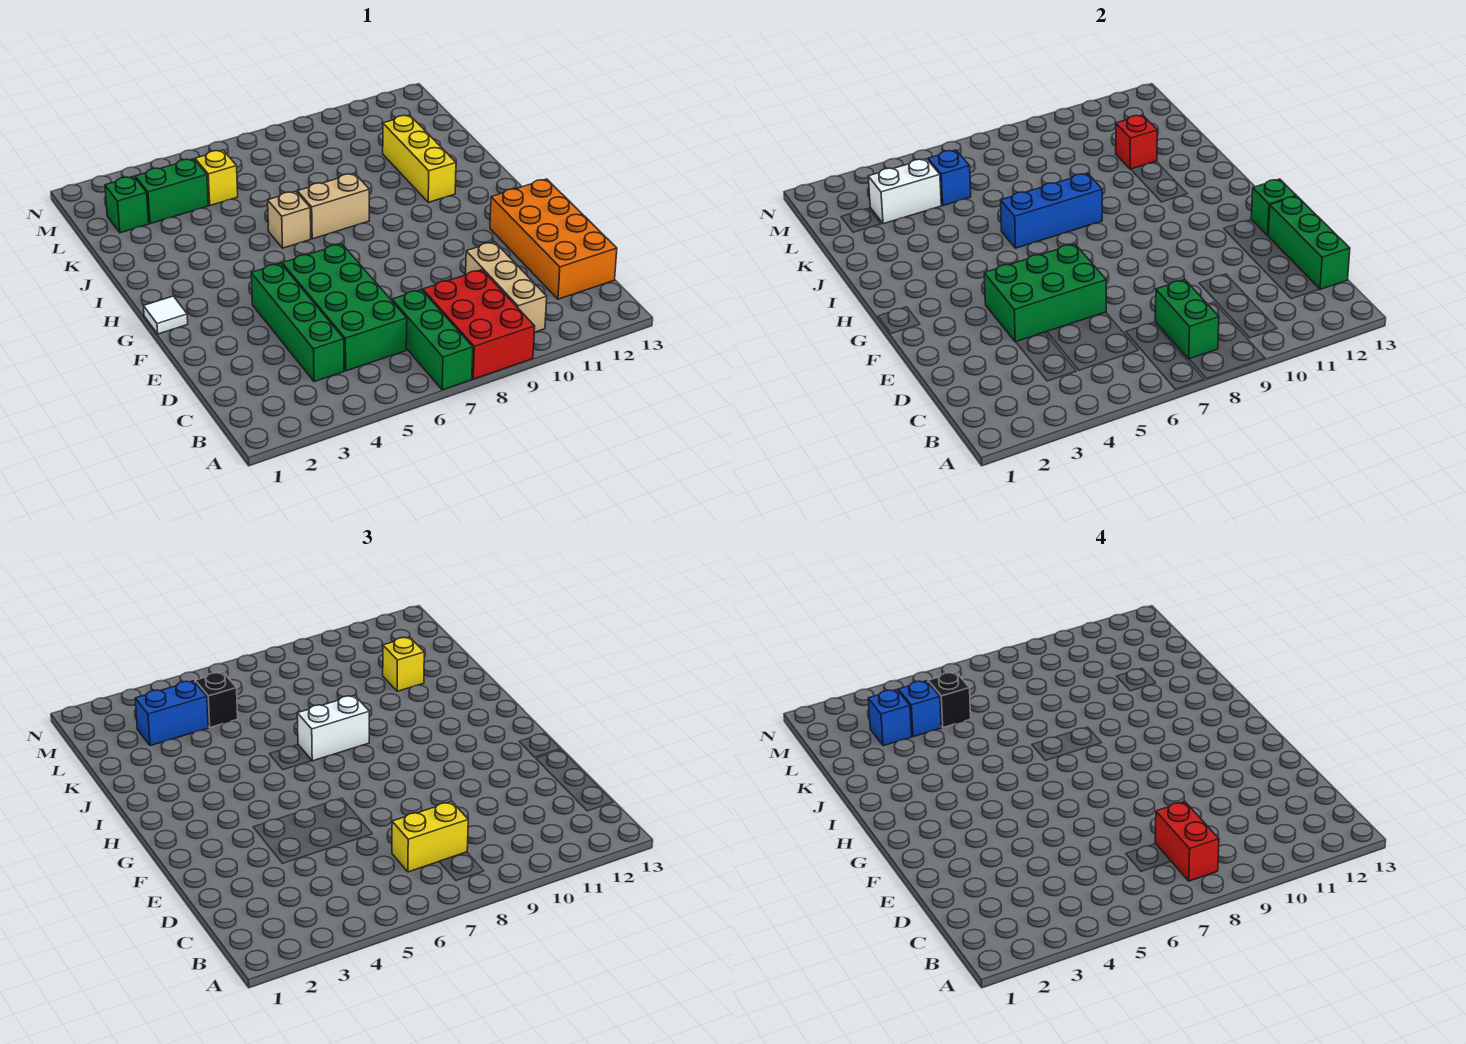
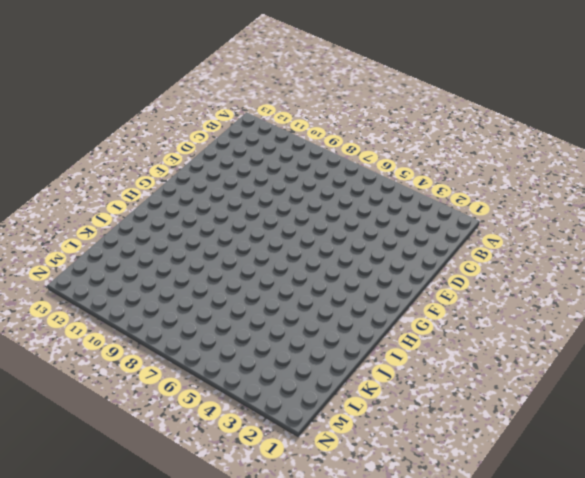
none -> green 1x3 brick [392,290,473,390]
none -> red 2x3 brick [423,270,535,379]
none -> tan 1x3 brick [466,242,547,332]
none -> green 1x4 brick [251,263,344,382]

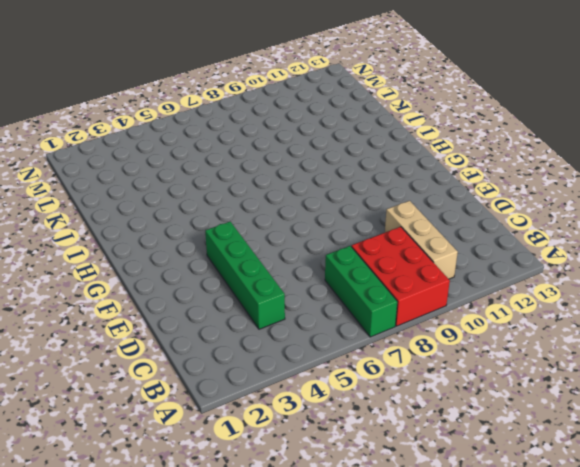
none -> green 2x4 brick [282,244,407,371]
none -> orange 2x4 brick [490,179,617,299]
none -> white 1x1 tile [143,296,188,334]
none -> tan 1x1 brick [268,191,311,248]

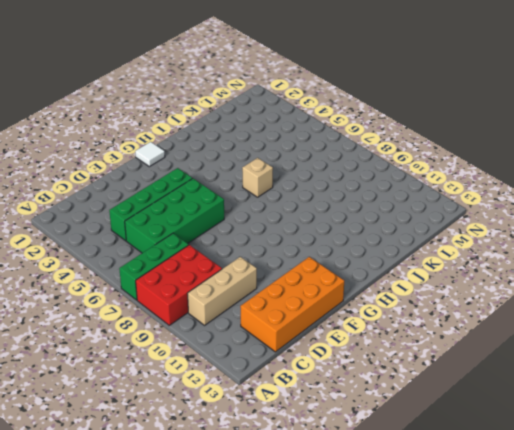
none -> tan 1x2 brick [297,173,369,239]
none -> yellow 1x3 brick [383,115,456,202]
none -> green 1x1 brick [105,176,149,233]
none -> green 1x2 brick [135,159,208,224]

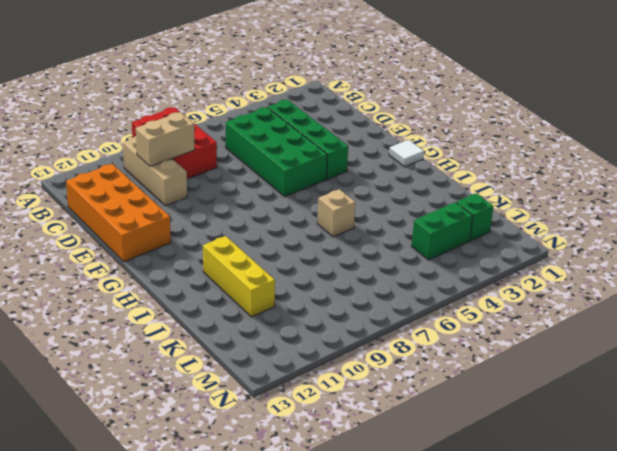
tan 1x2 brick [136,112,195,166] -> tan 1x2 brick moved to [297,173,369,239]
none -> green 1x3 brick [392,290,473,390]
none -> yellow 1x1 brick [195,150,238,205]
none -> green 1x2 brick [1155,280,1219,359]
none -> green 1x3 brick [1268,196,1350,289]

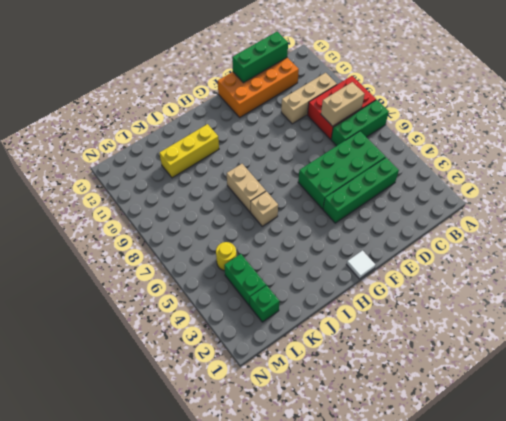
tan 1x2 brick [321,82,364,126] -> green 1x2 brick [1155,280,1219,359]
yellow 1x1 round brick [216,242,236,271] -> yellow 1x1 brick [195,150,238,205]
none -> green 2x3 brick [984,244,1106,342]
none -> green 1x1 brick [1251,179,1296,235]
none -> blue 1x3 brick [1001,173,1102,248]
none -> red 1x1 brick [1116,115,1157,169]

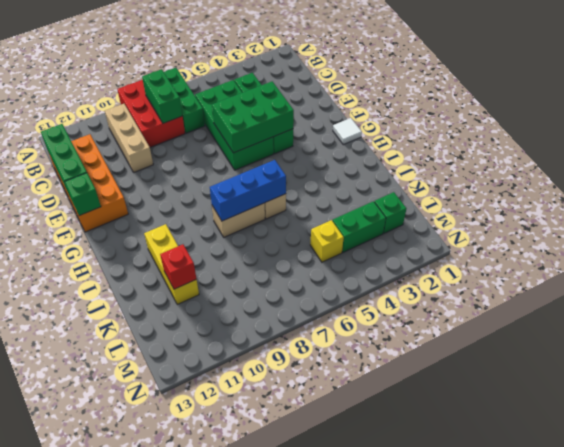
none -> white 1x2 brick [868,159,941,224]
none -> blue 1x1 brick [928,150,971,205]
none -> yellow 1x2 brick [392,802,468,872]
none -> white 1x2 brick [297,695,369,761]

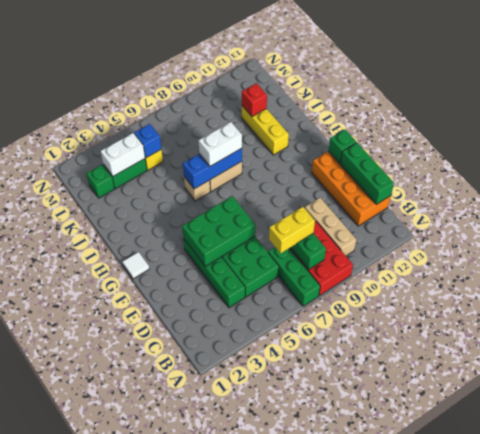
none -> yellow 1x1 brick [383,637,424,691]
none -> blue 1x2 brick [135,681,208,746]
none -> black 1x1 brick [195,672,238,727]
none -> red 1x2 brick [1155,802,1219,881]

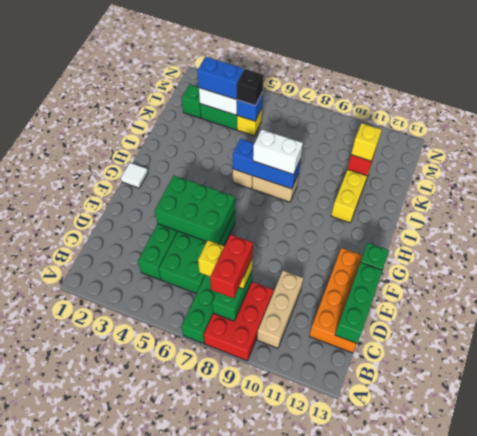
none -> blue 1x1 brick [868,690,912,746]
none -> blue 1x1 brick [898,681,941,737]
none -> black 1x1 brick [928,672,971,727]

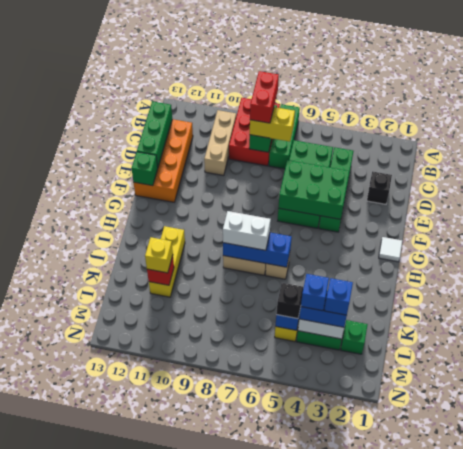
black 1x1 brick [367,171,392,204] -> black 1x1 brick moved to [928,672,971,727]

